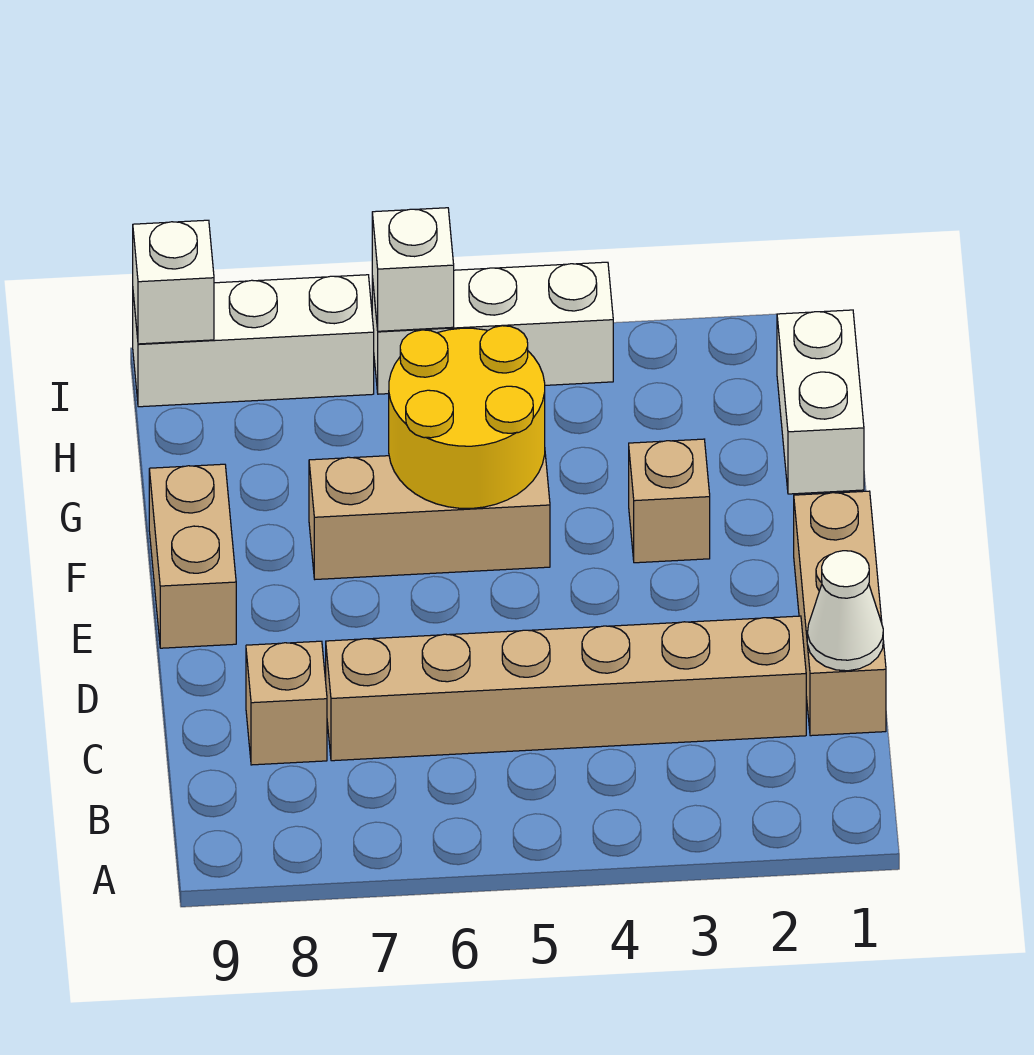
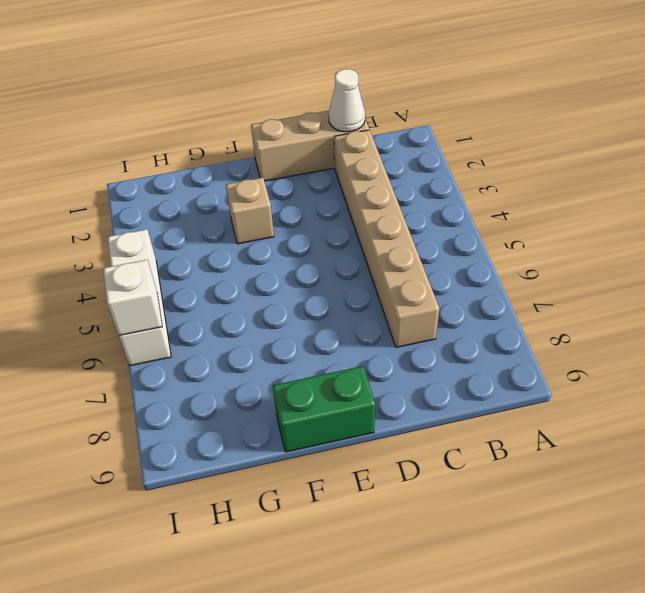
green 1x2 brick [273,366,375,452] -> tan 1x2 brick [149,464,236,648]
none -> tan 1x1 brick [246,641,327,765]
none -> tan 1x3 brick [309,455,550,579]
none -> white 1x2 brick [777,310,864,494]

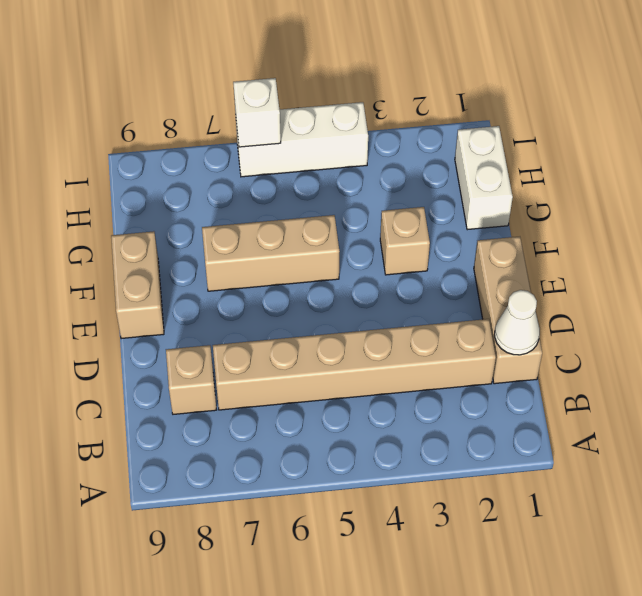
none -> white 1x3 brick [133,275,374,407]
none -> yellow 2x2 round brick [389,326,545,508]
none -> white 1x1 brick [133,220,214,344]

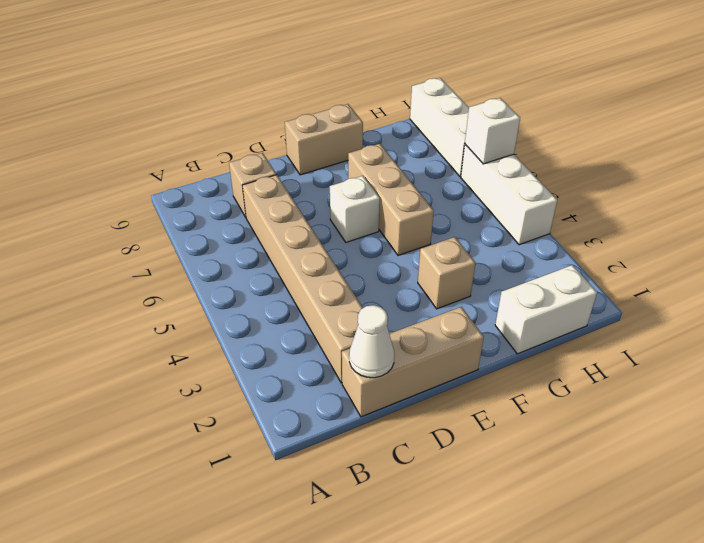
white 1x1 brick [330,176,380,242] -> white 1x1 brick moved to [133,220,214,344]
none -> yellow 2x2 round brick [389,326,545,508]

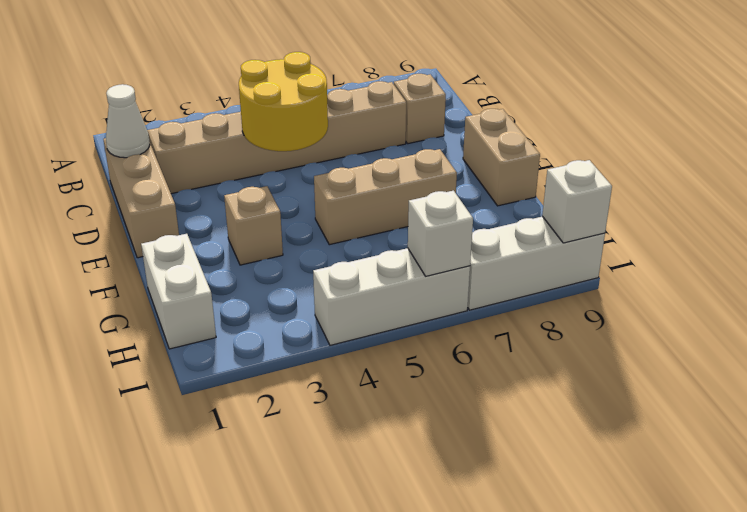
yellow 2x2 round brick [239,52,328,151] -> yellow 2x2 round brick moved to [389,326,545,508]

